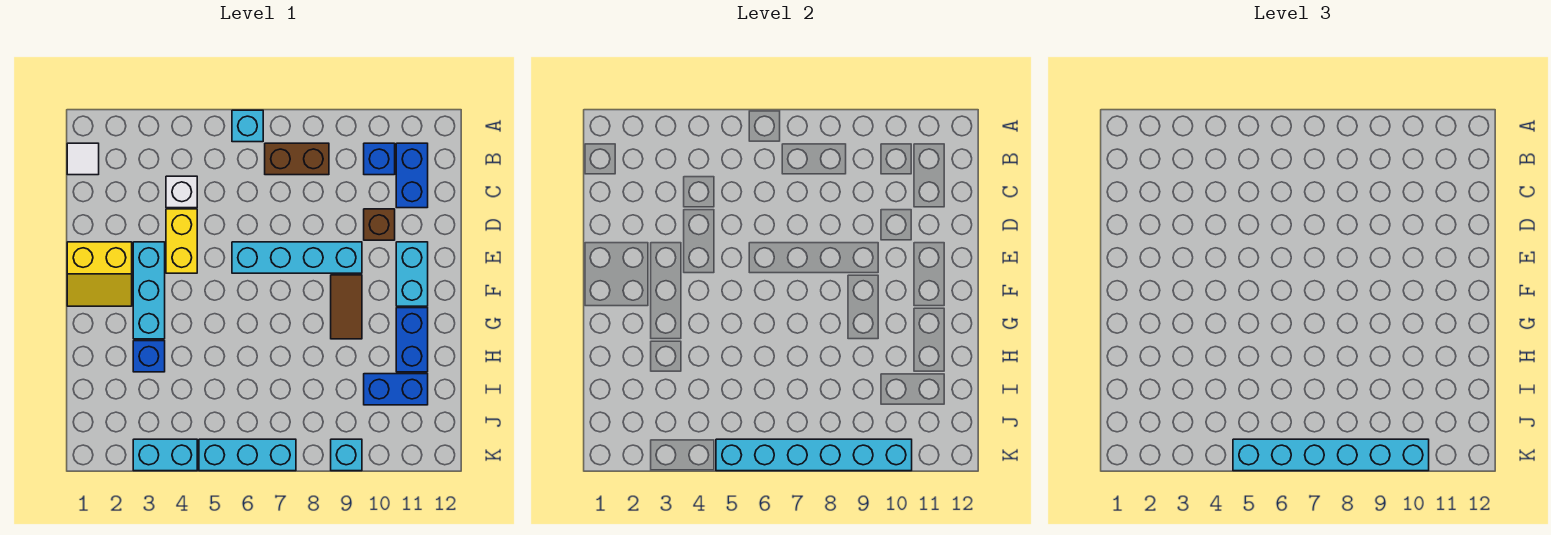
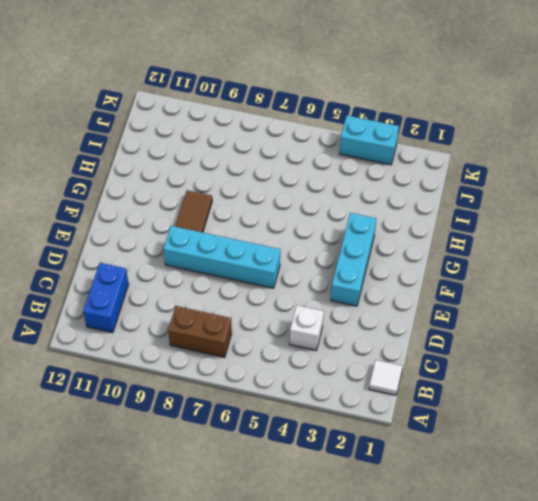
none -> cyan 1x1 brick [232,110,263,142]
none -> blue 1x1 brick [364,143,395,175]
none -> yellow 1x2 brick [166,209,197,273]

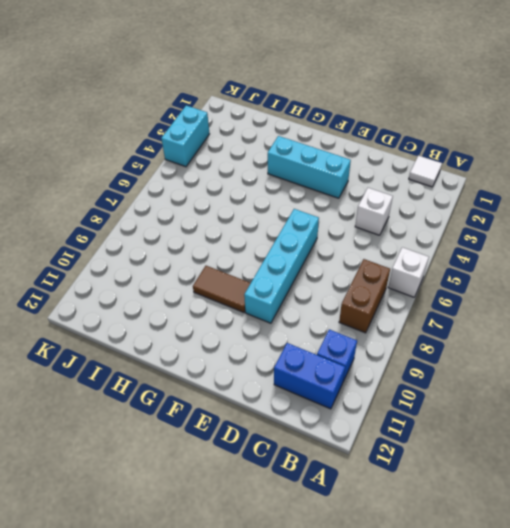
white 1x1 brick [388,247,429,297] -> cyan 1x1 brick [232,110,263,142]
none -> yellow 1x2 brick [166,209,197,273]
none -> brown 1x1 brick [364,209,395,240]
none -> yellow 2x2 slope [67,242,132,306]

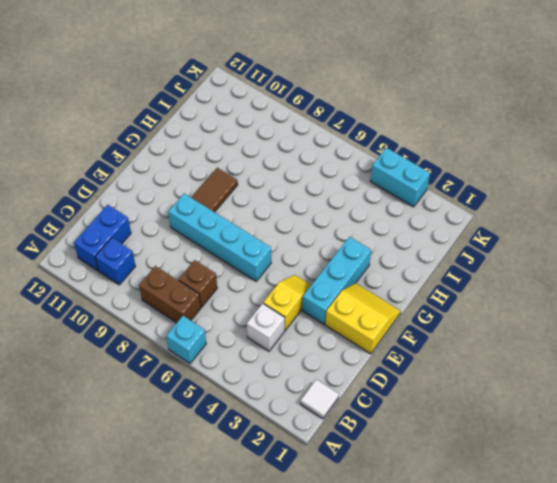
brown 1x1 brick [179,260,217,307] -> brown 1x1 brick moved to [364,209,395,240]
yellow 1x2 slope [263,275,311,330] -> yellow 1x2 brick [166,209,197,273]
none -> cyan 1x2 brick [396,242,428,306]
none -> blue 1x2 brick [396,308,428,372]
none -> blue 1x1 brick [133,341,165,372]

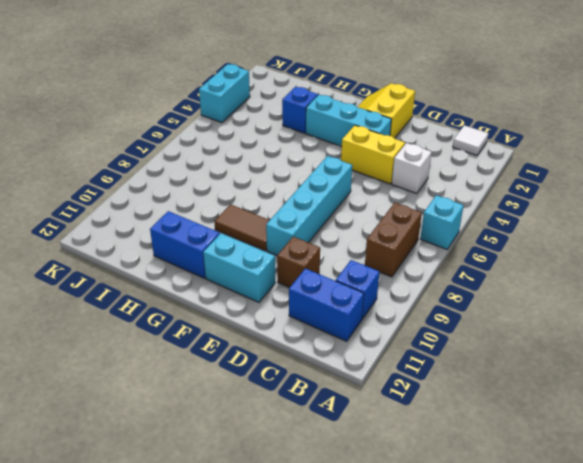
none -> blue 1x2 brick [364,374,428,405]
none -> cyan 1x3 brick [199,439,296,471]
none -> cyan 1x1 brick [331,439,362,471]

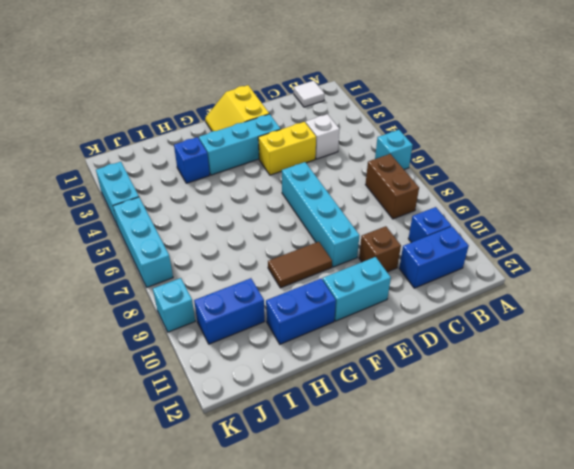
blue 1x2 brick [194,278,265,344] -> blue 1x2 brick turned to [364,374,428,405]
none -> cyan 1x6 brick [716,439,912,471]
none -> cyan 1x6 brick [1233,439,1429,471]

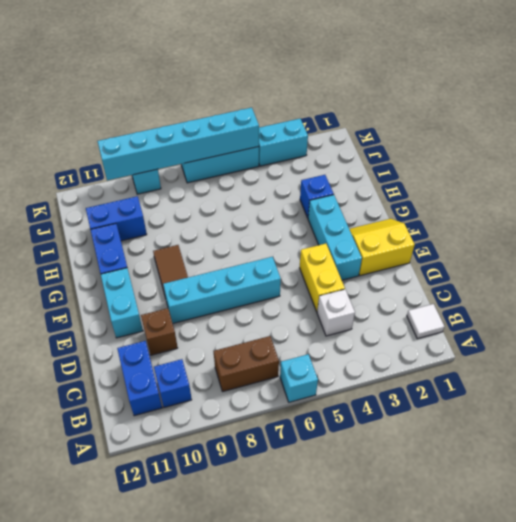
none -> cyan 1x6 brick [1233,439,1429,471]

